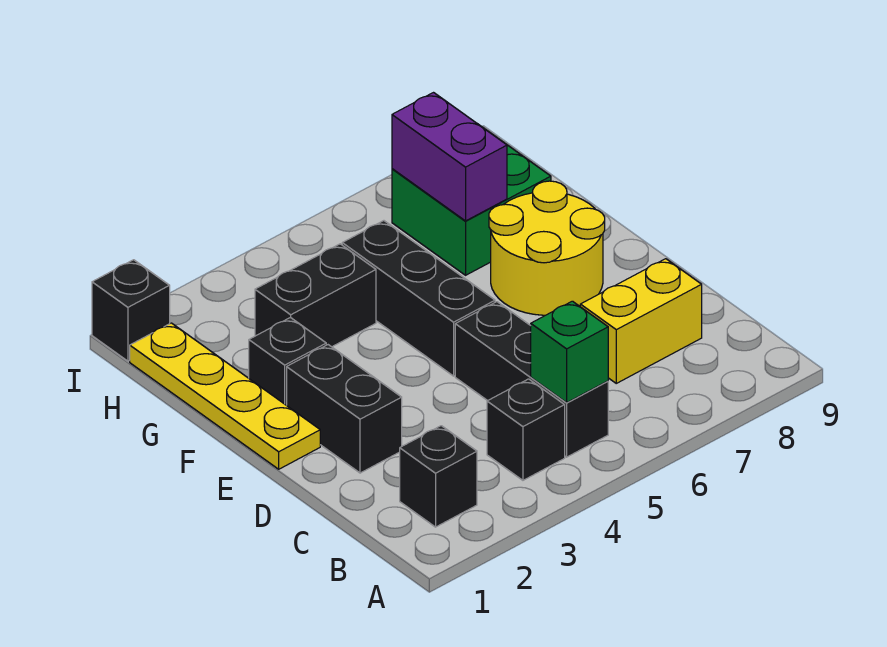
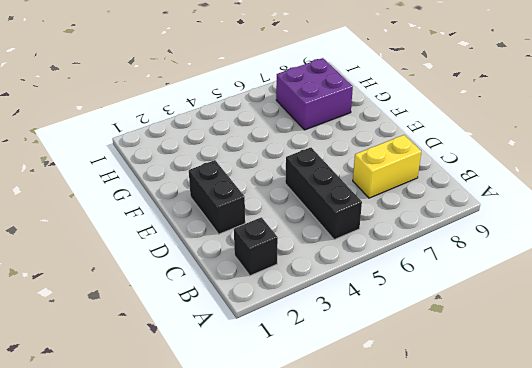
purple 2x2 brick [276,58,353,130] -> green 2x2 brick [392,144,551,275]
none -> black 1x1 brick [487,379,565,480]
none -> yellow 1x4 plate [130,323,320,469]
none -> black 1x3 brick [342,221,495,376]

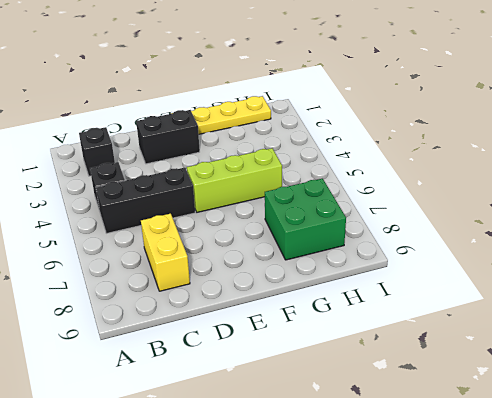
lime 1x3 brick [187,148,282,212] -> black 1x3 brick [342,221,495,376]
none -> yellow 2x2 round brick [489,181,605,315]
none -> black 1x1 brick [249,317,326,405]
none -> black 1x2 brick [255,244,376,347]

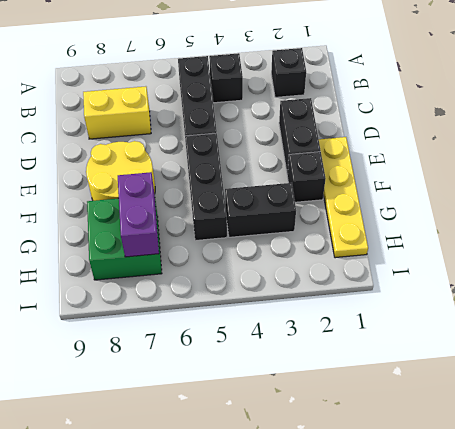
none -> black 1x1 brick [92,260,170,361]
none -> green 1x1 brick [531,301,608,403]

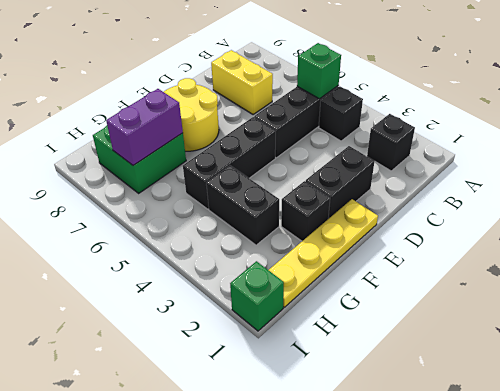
green 1x1 brick [230,261,284,331] -> black 1x1 brick [92,260,170,361]

